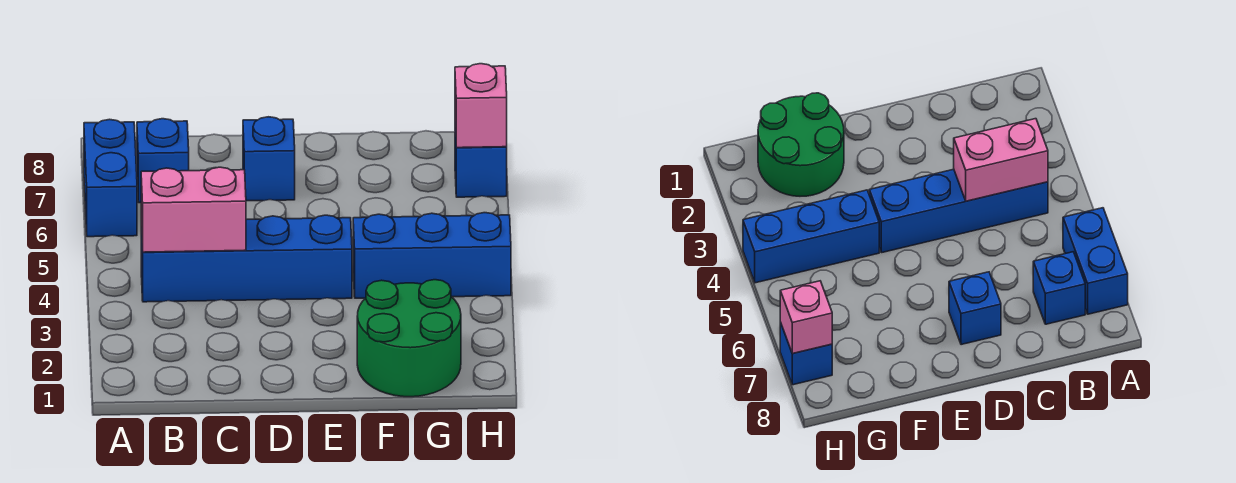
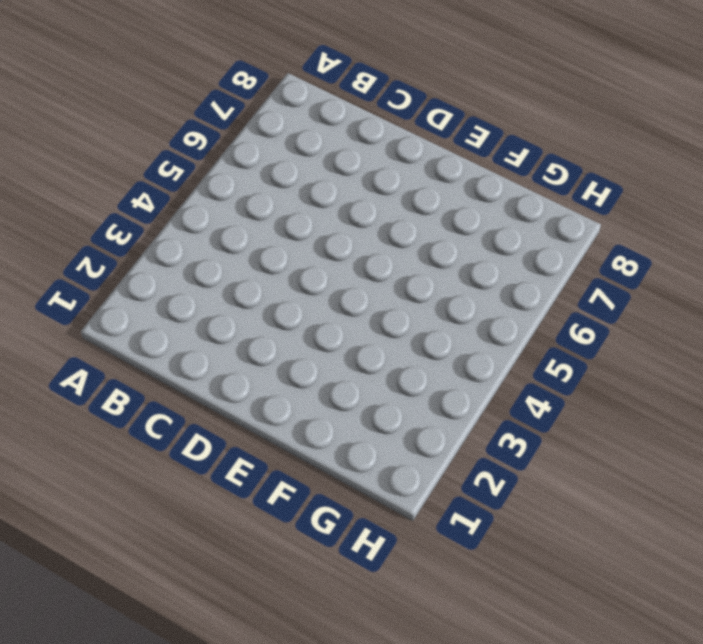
none -> blue 1x2 brick [84,119,137,237]
none -> blue 1x4 brick [141,215,352,302]

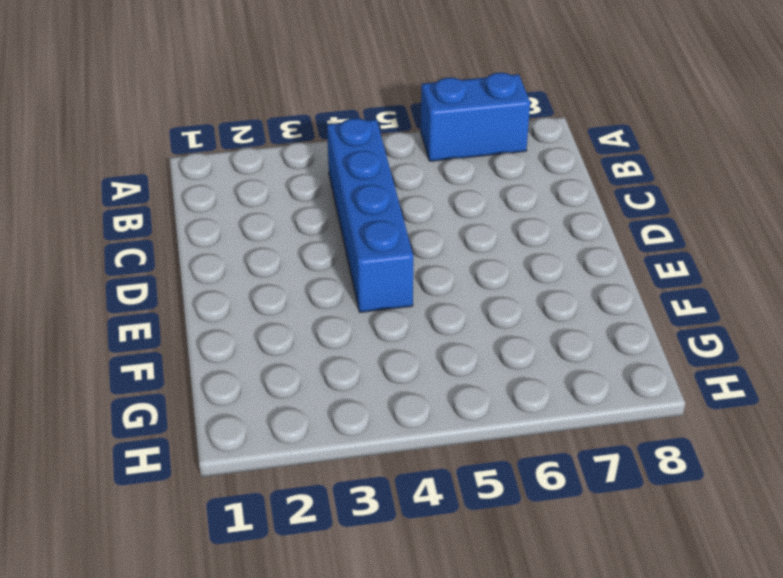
none -> blue 1x1 brick [137,119,189,203]
none -> blue 1x1 brick [243,117,295,201]

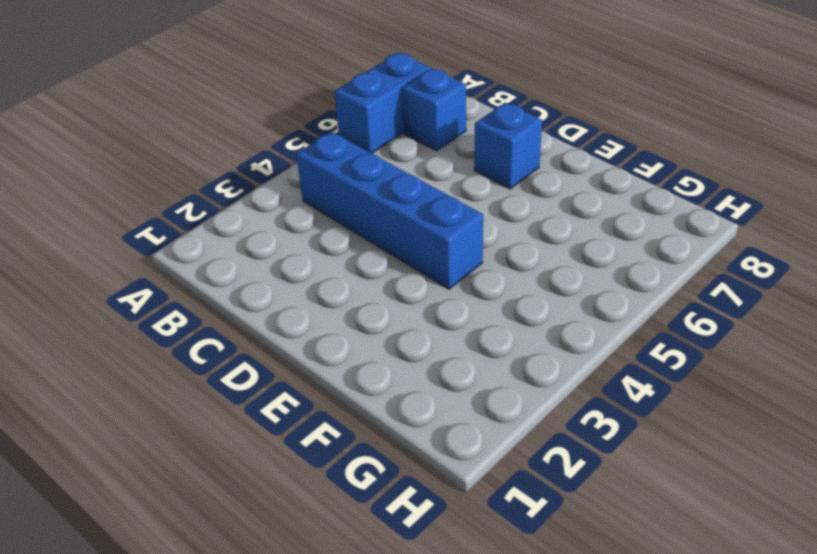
none -> green 2x2 round brick [357,280,461,397]
none -> blue 1x3 brick [353,213,511,298]

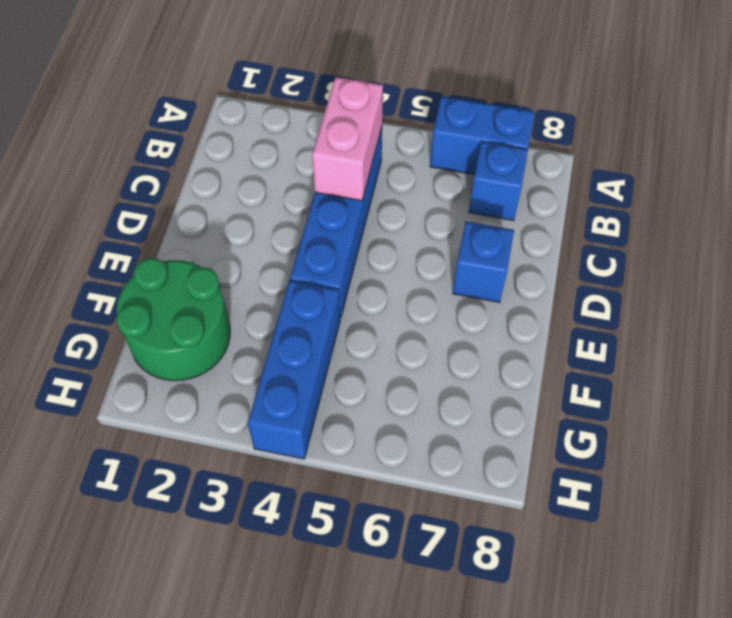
none -> blue 1x1 brick [455,129,507,197]
none -> pink 1x1 brick [455,64,507,148]

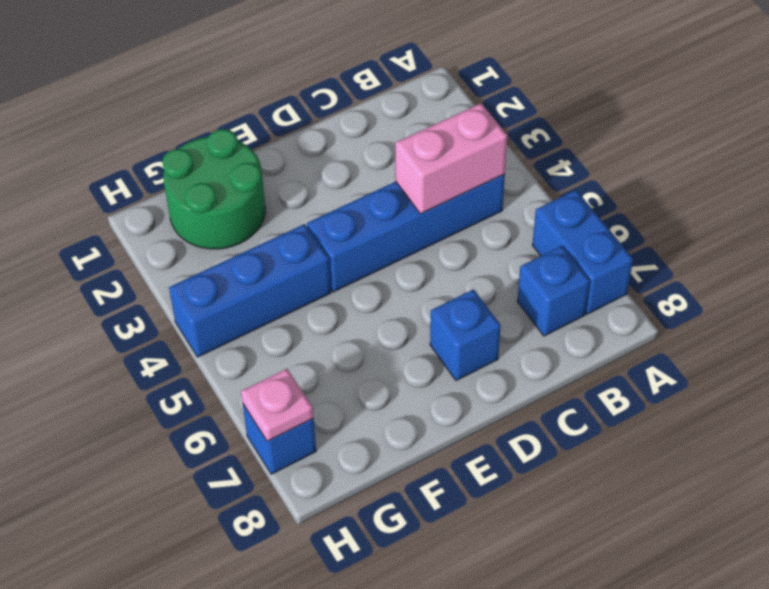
pink 1x1 plate [241,369,314,441] -> pink 1x1 brick [455,64,507,148]

